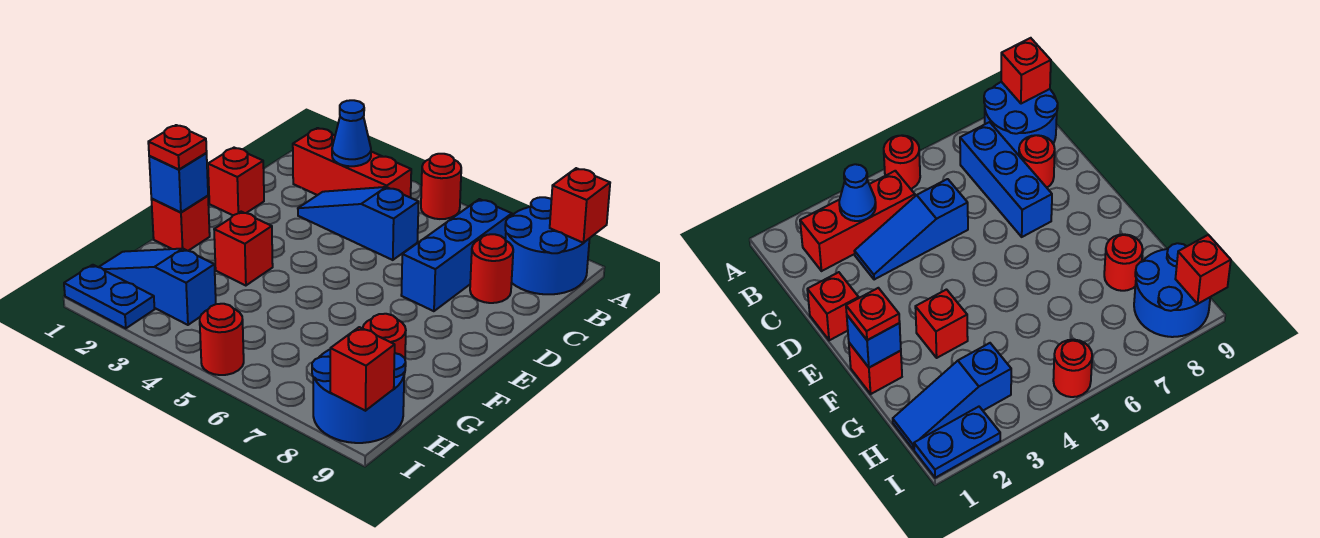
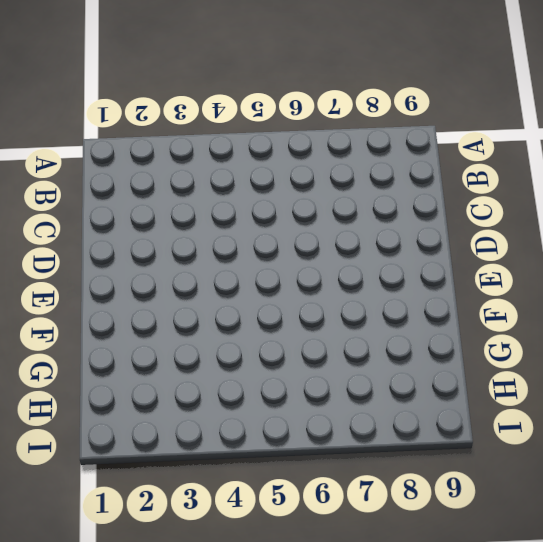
none -> red 1x1 round brick [421,154,461,219]
none -> blue 2x2 round brick [505,197,590,294]
none -> red 1x3 brick [293,128,411,198]

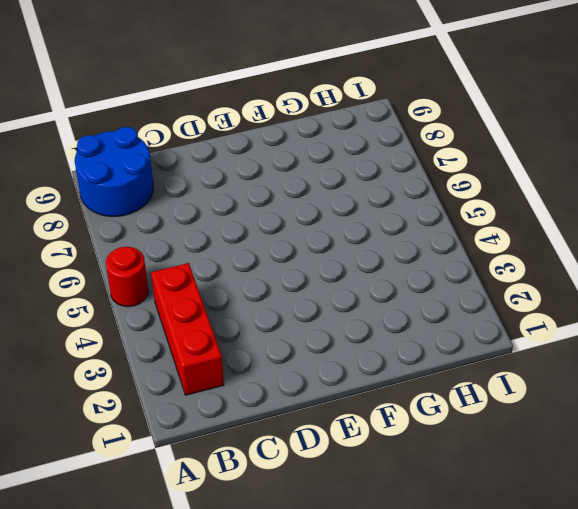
none -> blue 1x3 brick [401,199,512,311]
none -> blue 1x3 slope [298,187,419,260]
none -> red 1x1 round brick [470,234,513,303]

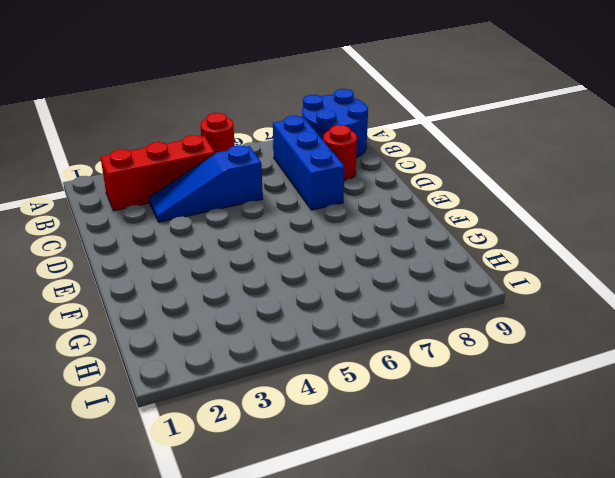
none -> red 1x1 brick [208,148,264,215]
none -> red 1x1 brick [151,196,210,251]
none -> red 1x1 brick [214,212,273,286]

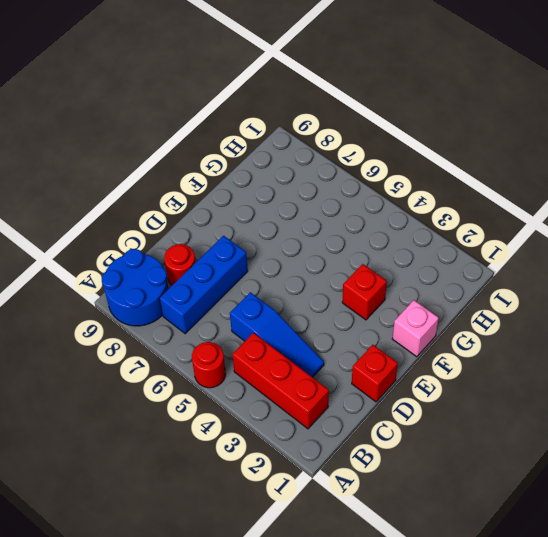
pink 1x1 brick [393,300,439,357] -> red 1x1 brick [151,196,210,251]
none -> red 1x1 round brick [363,314,406,374]
none -> blue 1x3 slope [99,249,216,325]
none -> blue 2x2 round brick [312,350,406,443]

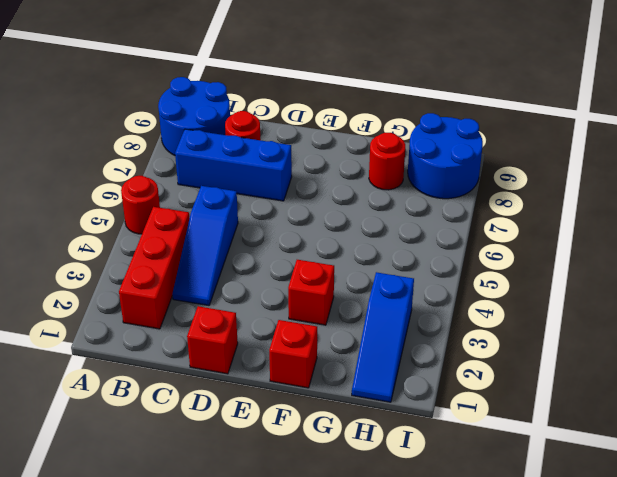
none -> blue 1x2 plate [64,265,154,328]
none -> red 1x1 round brick [200,304,244,375]
none -> red 1x1 brick [550,168,610,243]

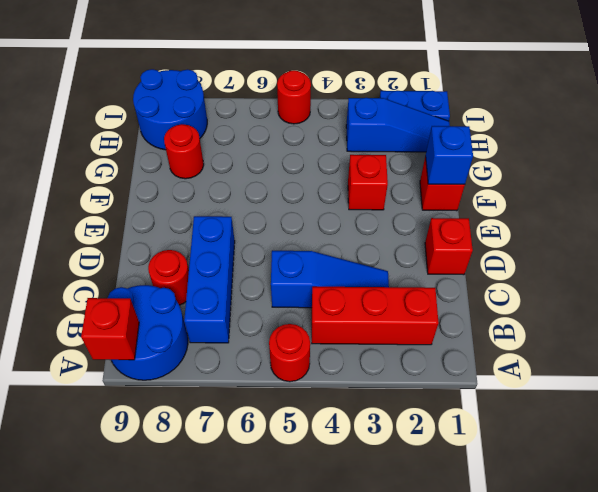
none -> blue 1x1 cone [332,100,371,166]
none -> red 1x1 brick [330,327,395,411]
none -> red 1x1 plate [148,125,207,169]

